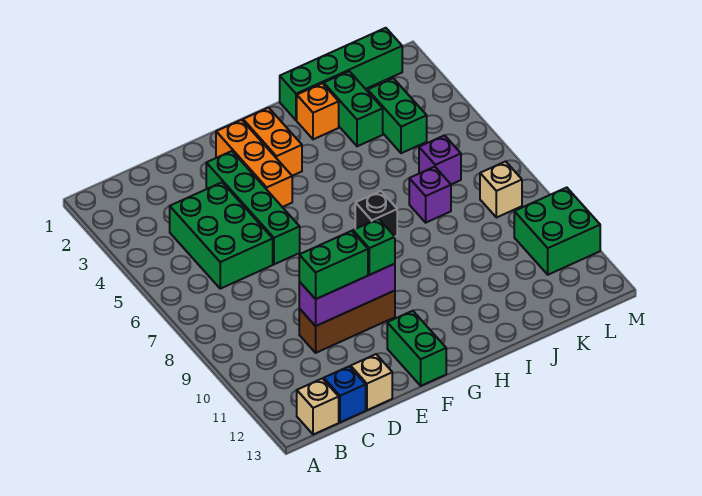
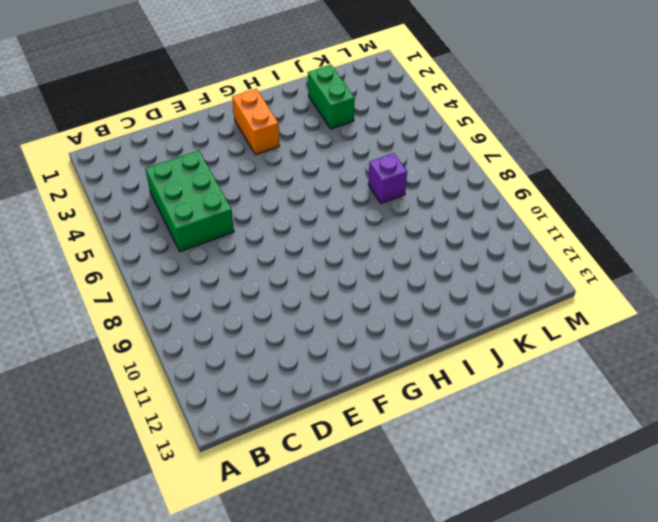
none -> tan 1x1 brick [297,378,339,435]
none -> blue 1x1 brick [324,366,366,422]
none -> brown 1x3 brick [299,291,395,353]

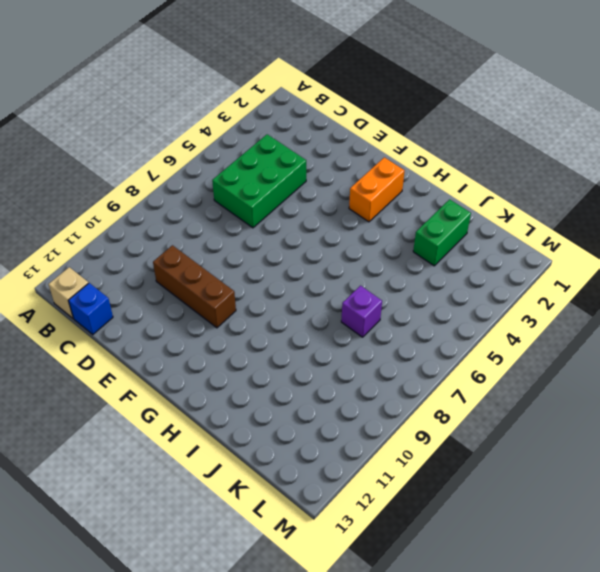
none -> tan 1x1 brick [351,354,392,410]
none -> green 1x4 brick [206,151,300,264]
none -> orange 1x3 brick [216,120,292,207]

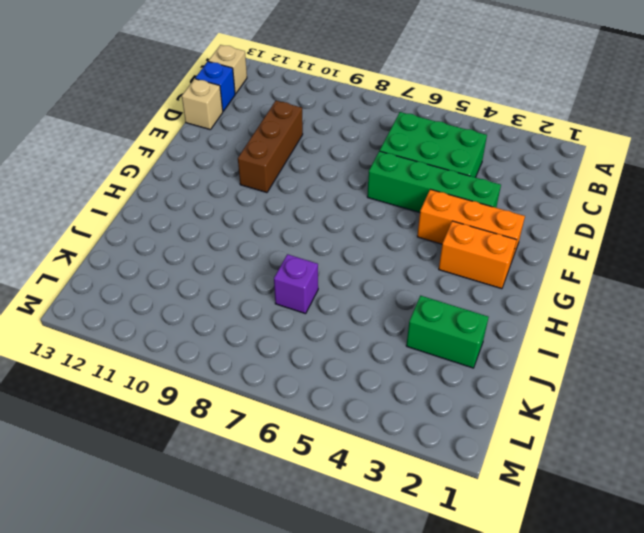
none -> green 1x2 brick [387,311,446,386]
none -> black 1x1 brick [355,191,397,237]
none -> green 1x4 brick [280,28,402,120]

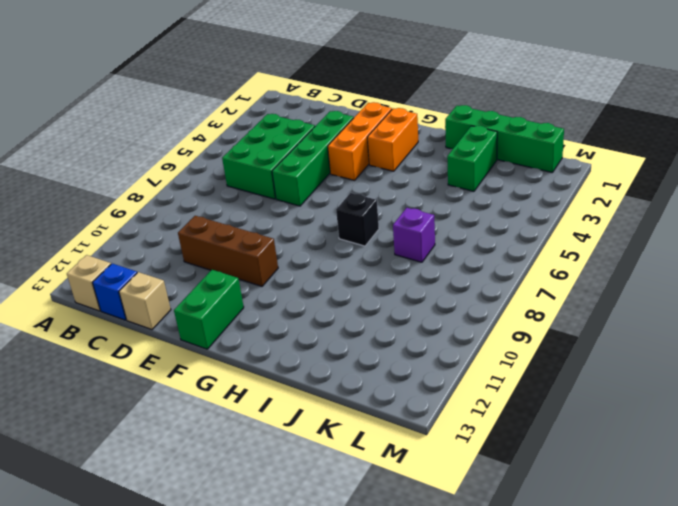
none -> orange 1x1 brick [297,83,339,139]
none -> green 1x2 brick [368,78,427,153]
none -> purple 1x1 brick [419,135,461,184]

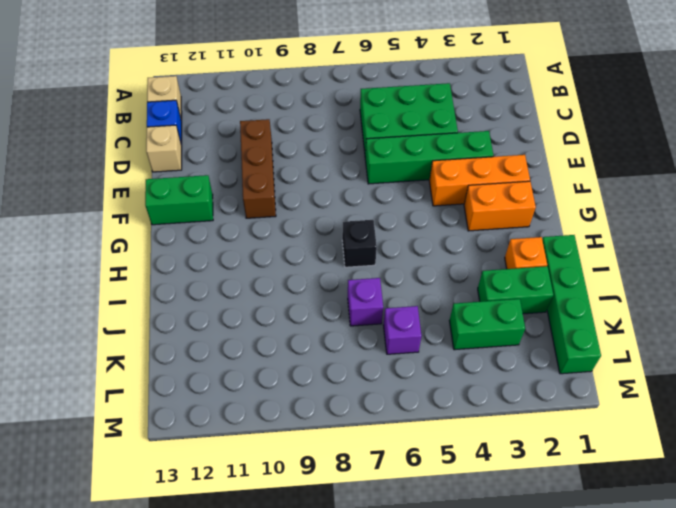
none -> tan 1x1 brick [480,161,522,218]
none -> green 2x2 brick [514,188,600,275]
none -> purple 1x3 brick [299,264,395,326]

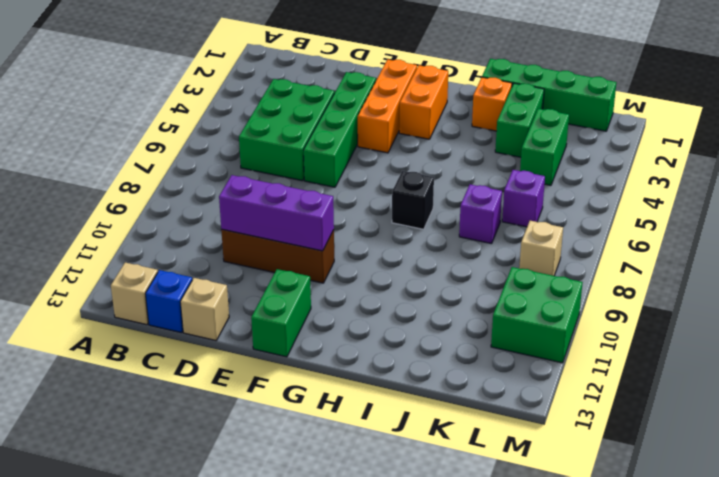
none -> green 1x2 brick [299,231,368,299]
none -> green 1x1 brick [353,219,395,275]

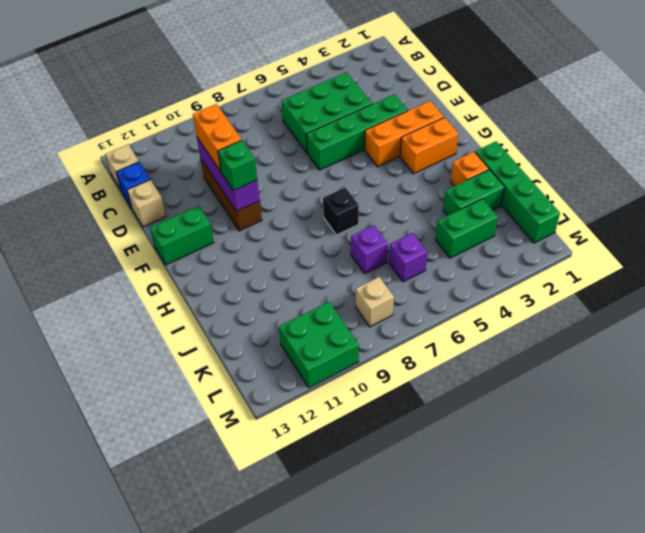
orange 1x2 brick [193,104,242,171] -> green 1x2 brick [299,231,368,299]

